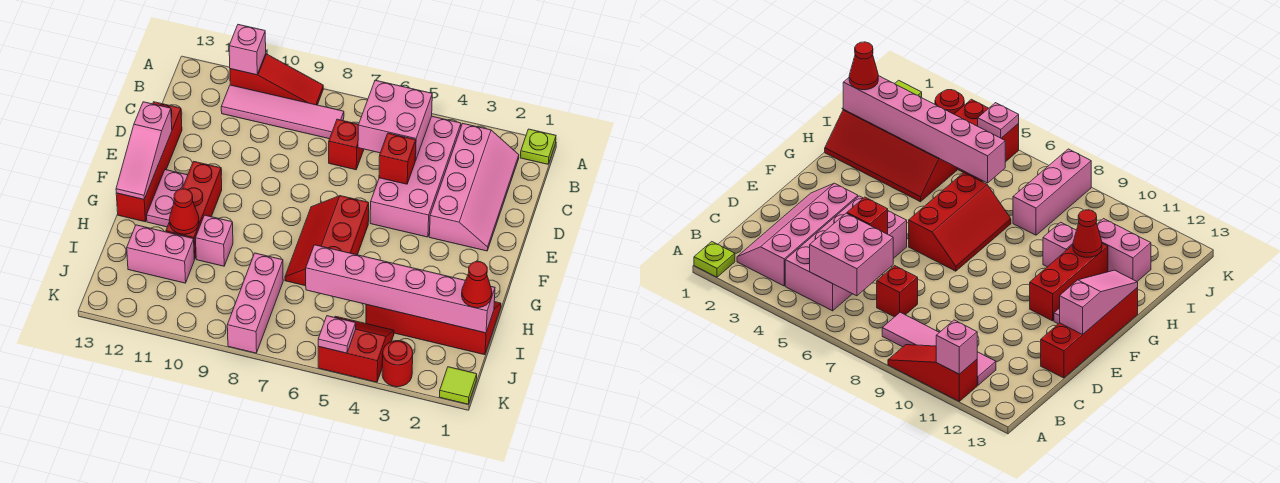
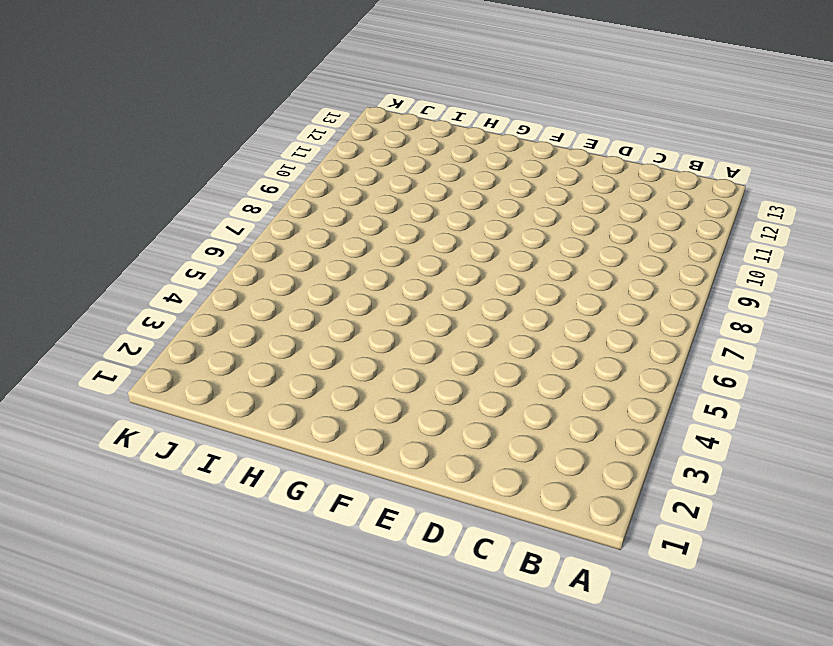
none -> lime 1x1 plate [520,129,556,164]
none -> red 1x3 slope [230,54,323,105]
none -> pink 2x4 slope [429,124,519,251]

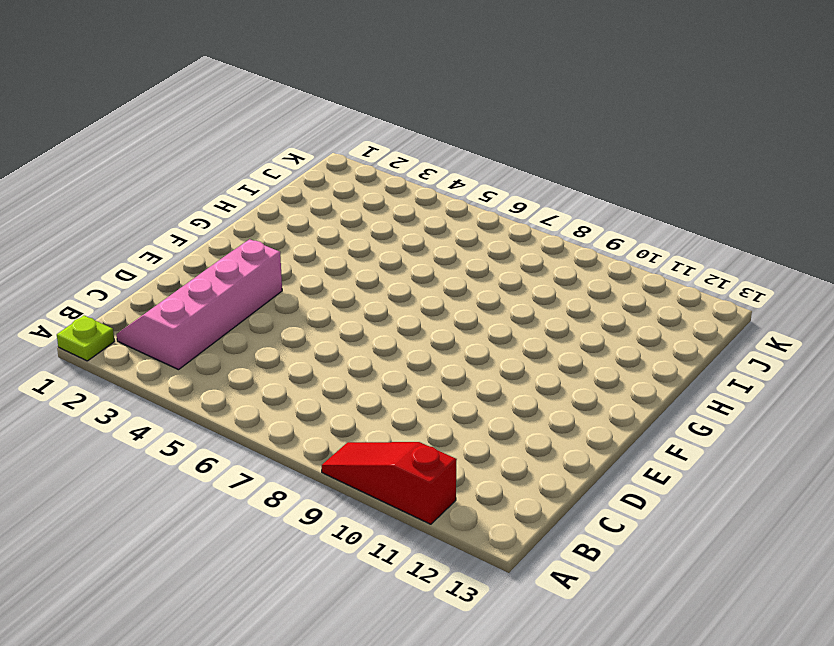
none -> pink 2x4 brick [370,116,461,237]
none -> pink 1x4 tile [221,85,344,139]
none -> red 1x1 brick [329,119,364,170]

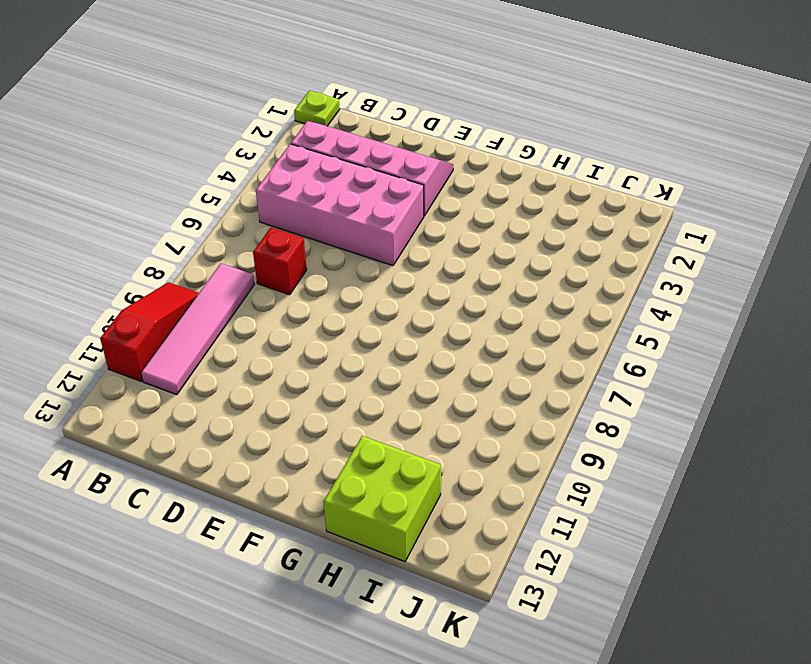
lime 2x2 brick [324,436,441,562] -> pink 1x2 brick [127,225,194,283]
none -> red 1x4 brick [116,102,182,222]
none -> red 2x3 slope [285,196,369,286]
none -> red 1x3 brick [166,161,222,259]

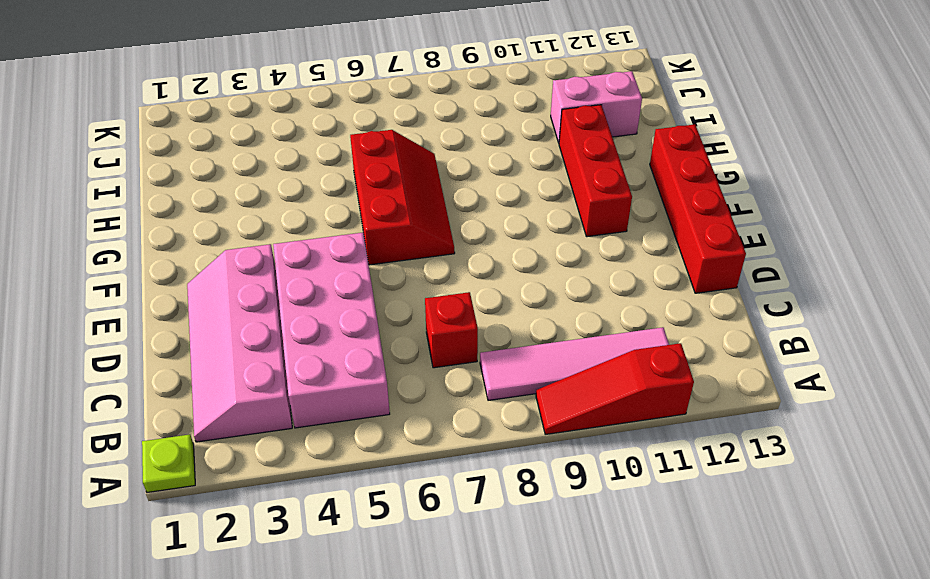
none -> pink 1x2 plate [147,170,188,227]
none -> red 2x4 slope [366,302,501,355]
none -> pink 1x1 brick [195,215,233,266]

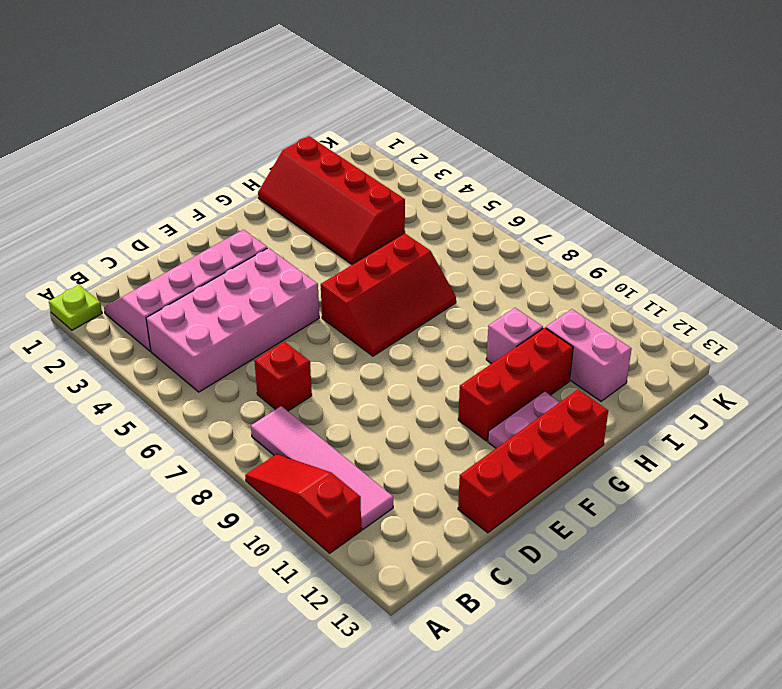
none -> pink 1x3 brick [227,253,283,353]
none -> red 2x2 slope [318,316,394,382]
none -> lime 1x1 tile [440,367,477,404]

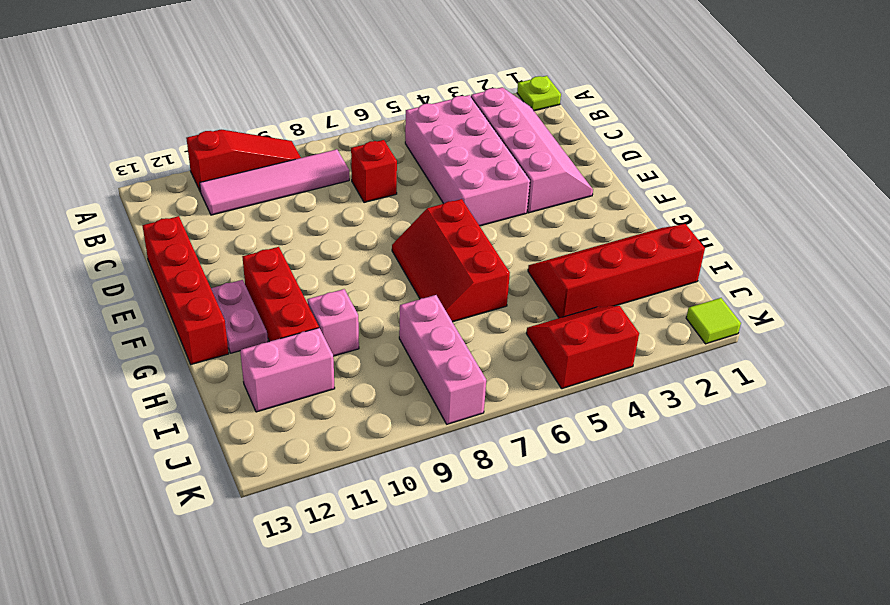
none -> red 1x1 round brick [382,341,413,387]
none -> pink 1x1 brick [229,25,266,75]
none -> pink 2x2 brick [358,80,432,161]

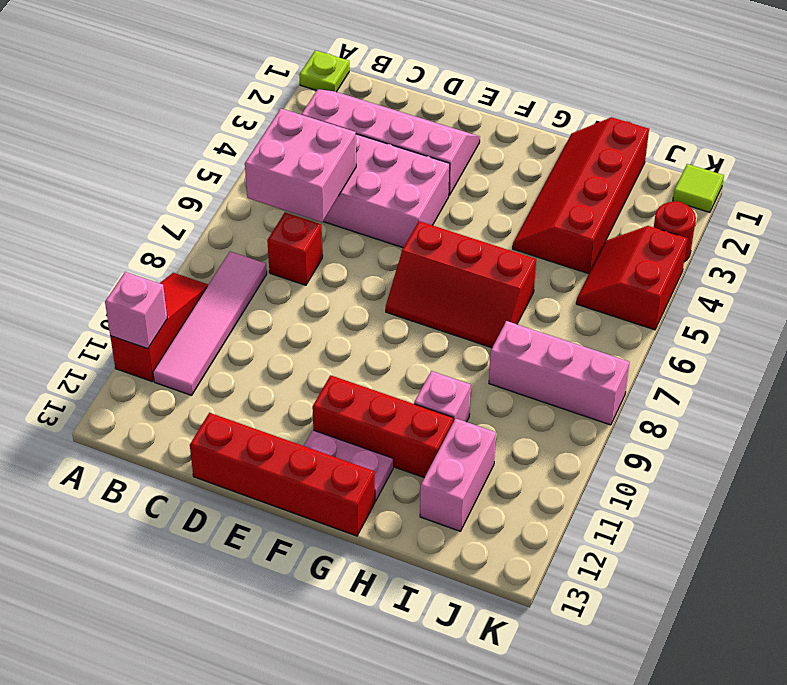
none -> red 1x1 brick [379,133,416,184]
none -> pink 1x3 slope [116,102,172,199]
none -> red 1x1 cone [169,189,199,234]

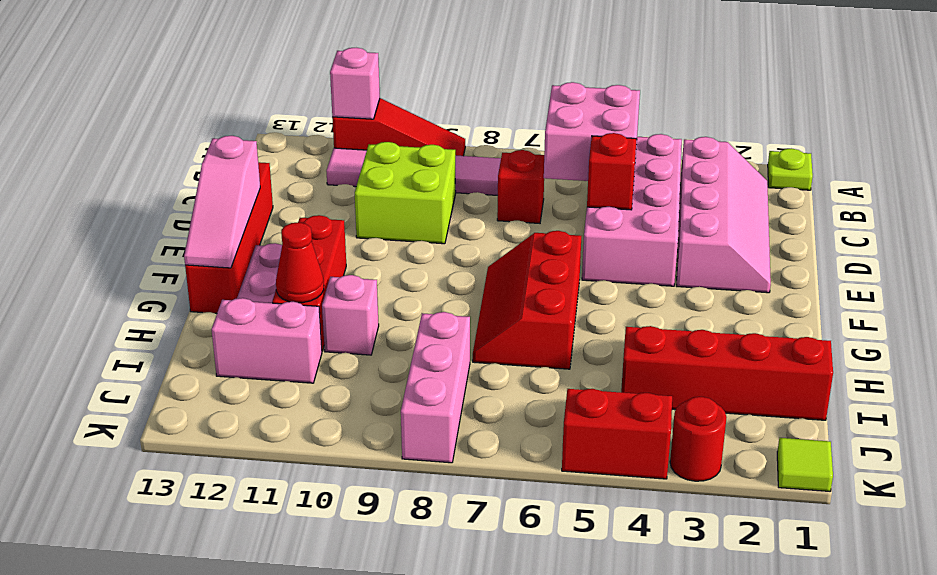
lime 2x2 brick [355,142,456,244] -> none
none -> pink 1x6 brick [306,245,495,333]
none -> pink 1x1 plate [318,316,356,353]
none -> red 1x1 cone [462,262,492,308]

